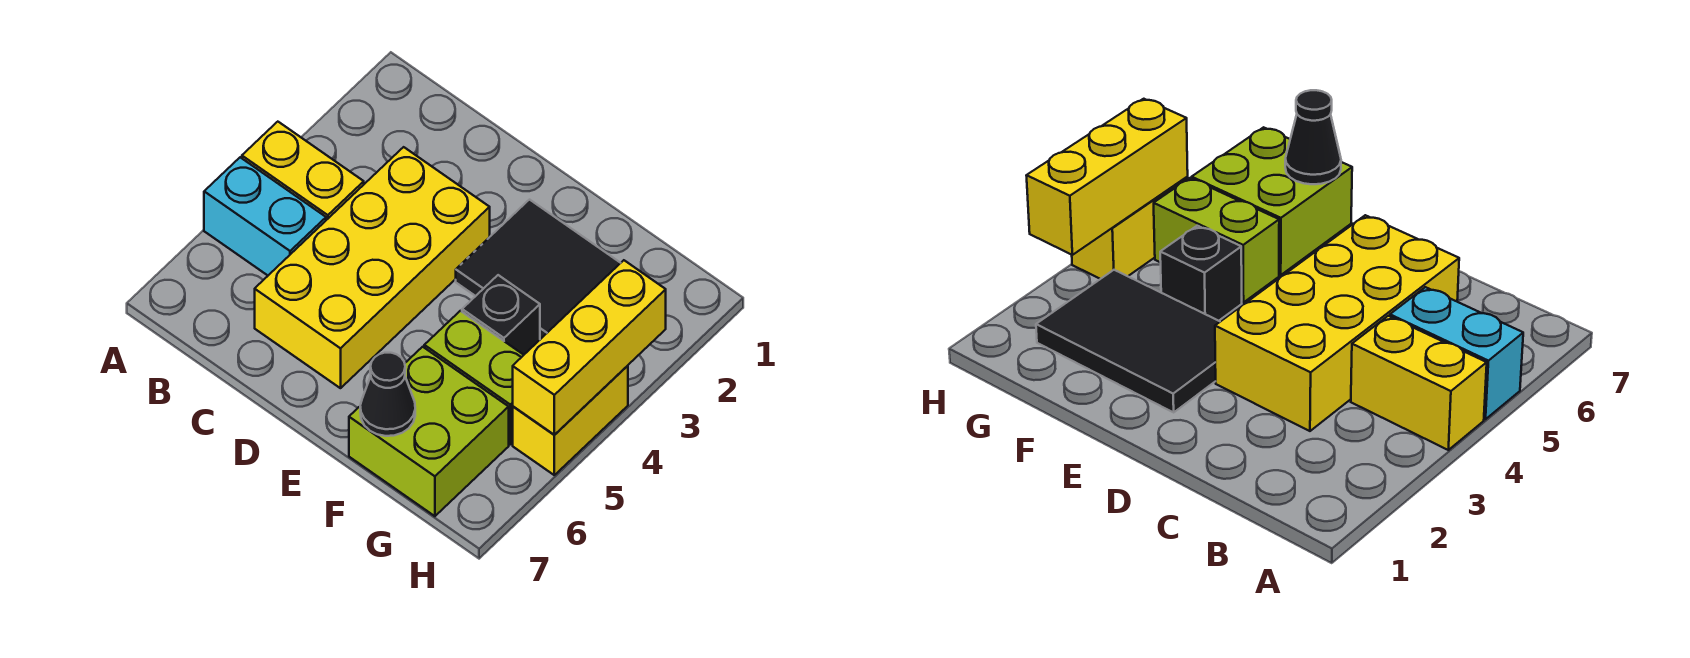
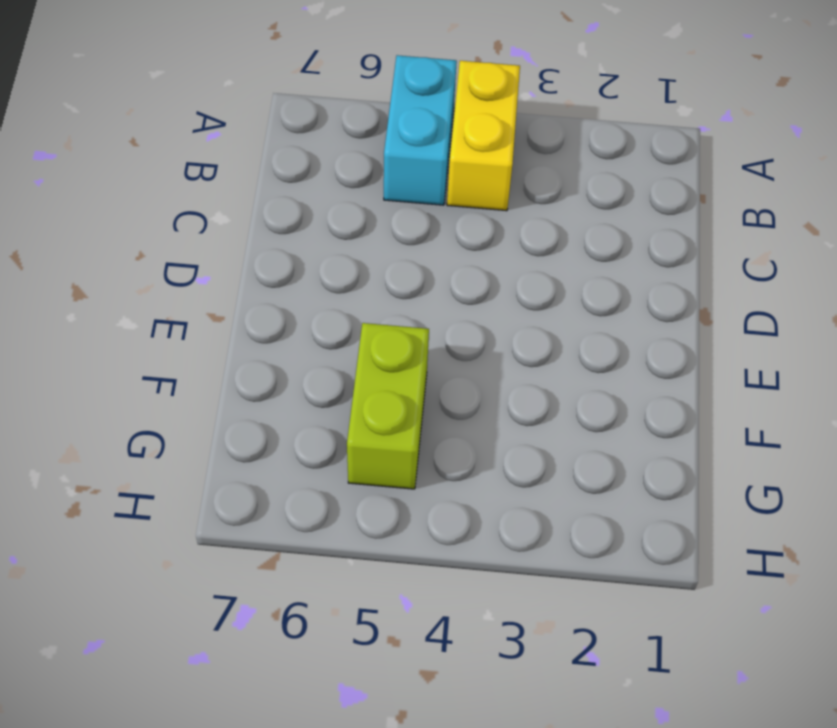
none -> yellow 2x4 brick [255,147,490,388]
none -> black 2x3 tile [456,200,620,339]

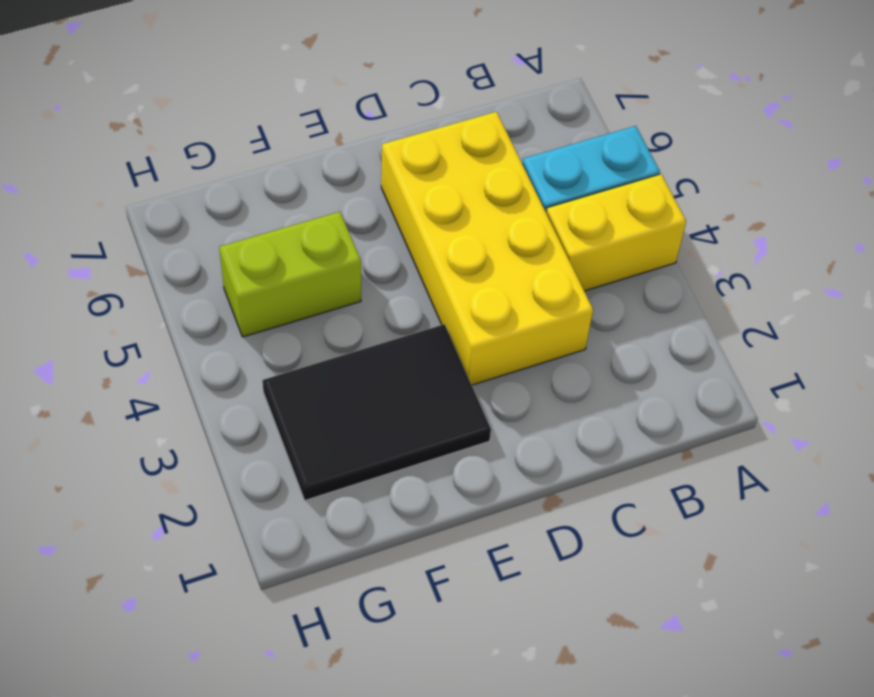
none -> black 1x1 brick [462,275,540,355]
none -> lime 2x2 brick [349,347,509,516]

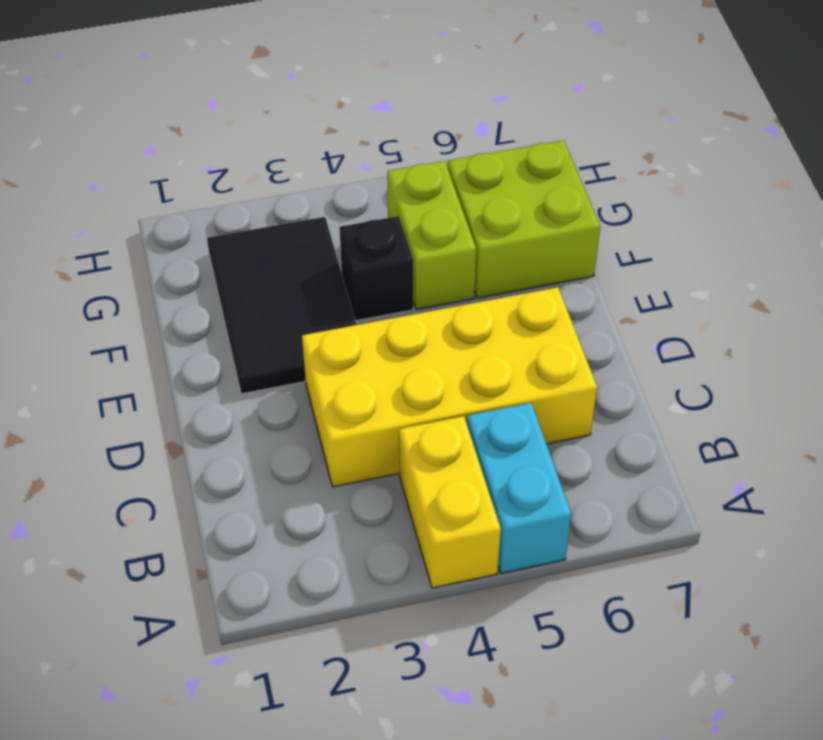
none -> yellow 1x2 brick [513,366,628,475]
none -> black 1x1 cone [360,353,415,436]

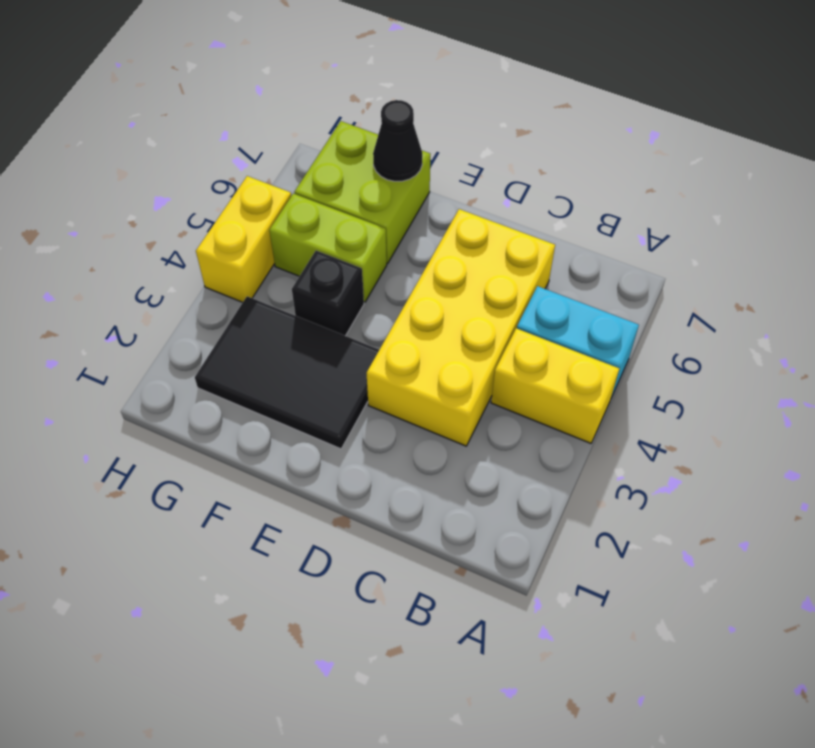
none -> yellow 1x3 brick [513,260,666,435]

